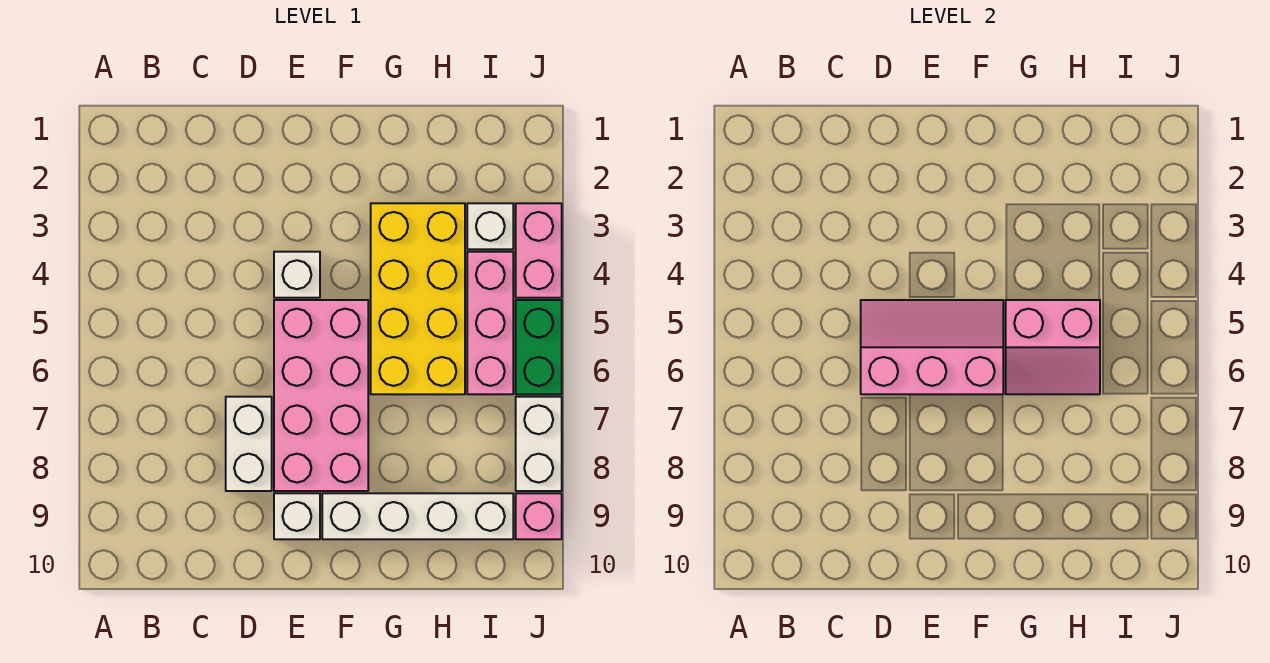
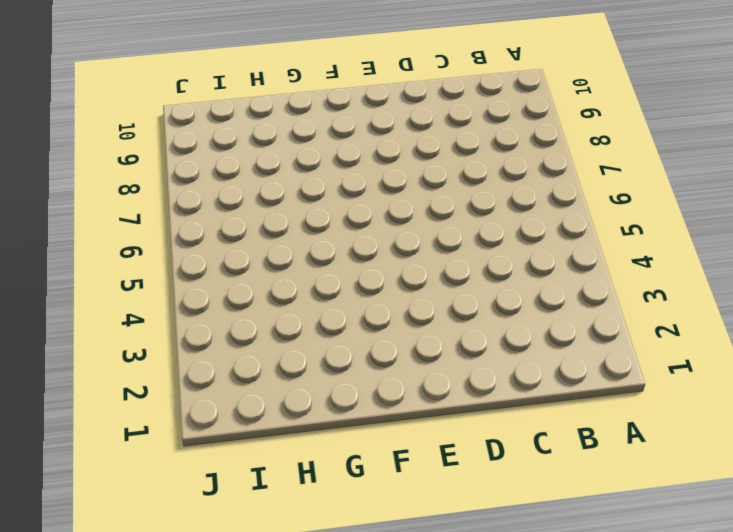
none -> white 1x2 brick [226,397,272,491]
none -> white 1x1 brick [274,252,320,298]
none -> pink 2x4 brick [274,300,368,491]

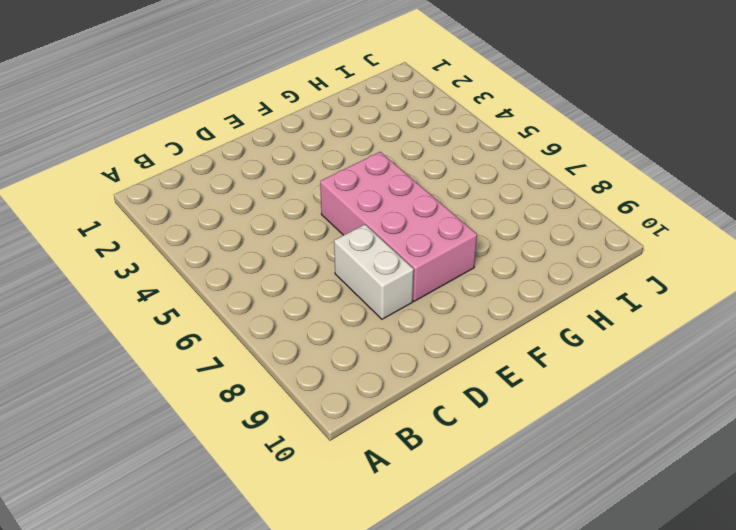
none -> white 1x1 brick [274,252,320,298]
none -> white 1x1 brick [274,493,320,539]
none -> white 1x4 brick [322,493,513,539]

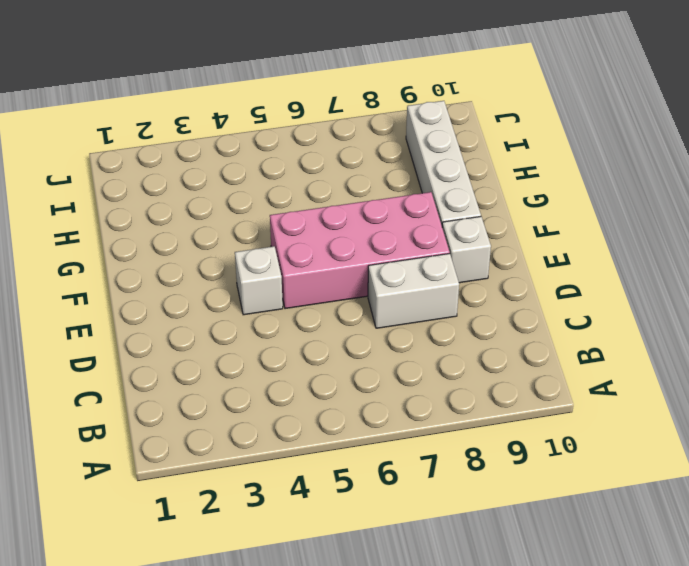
none -> yellow 2x4 brick [371,203,465,394]
none -> white 1x1 brick [467,203,513,249]
none -> pink 1x3 brick [467,252,513,394]

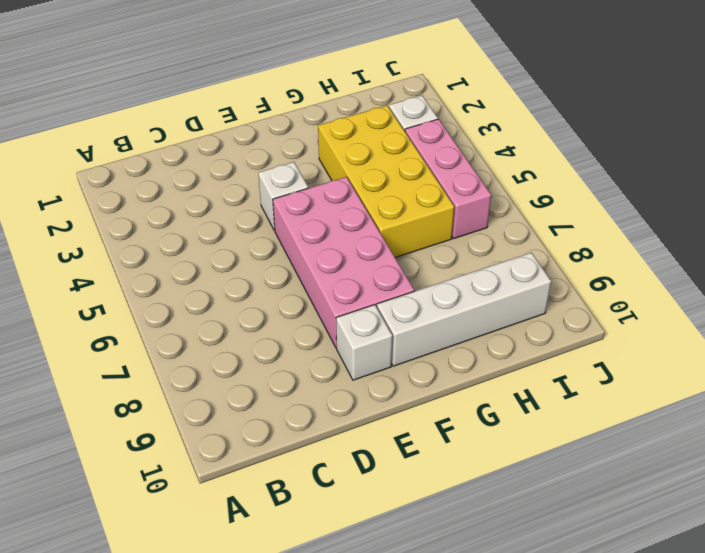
none -> white 1x2 brick [226,397,272,491]
none -> pink 1x2 brick [516,203,562,298]
none -> green 1x2 brick [516,300,562,394]

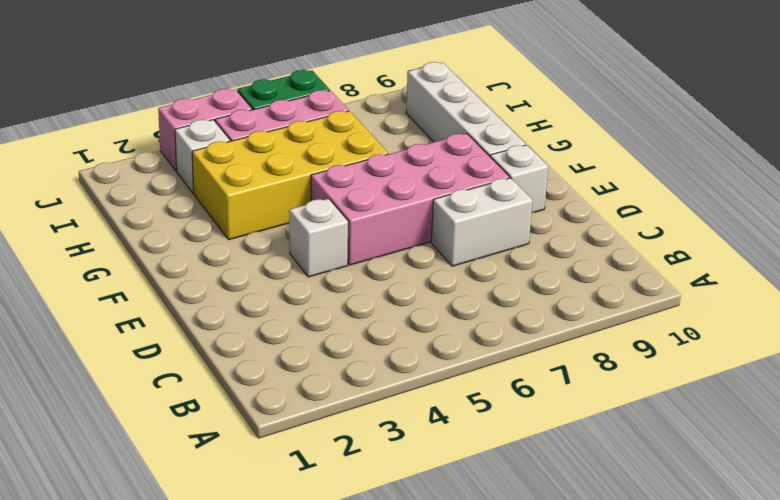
none -> white 1x2 brick [516,397,562,491]
none -> pink 1x1 brick [516,493,562,539]
none -> pink 2x3 slope [861,300,1003,394]

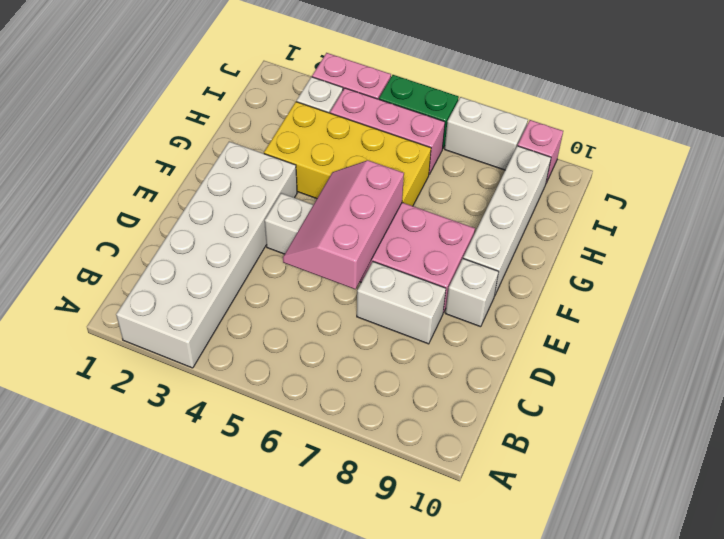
white 2x6 brick [116,142,297,368] -> none
none -> pink 2x2 slope [1006,300,1100,394]

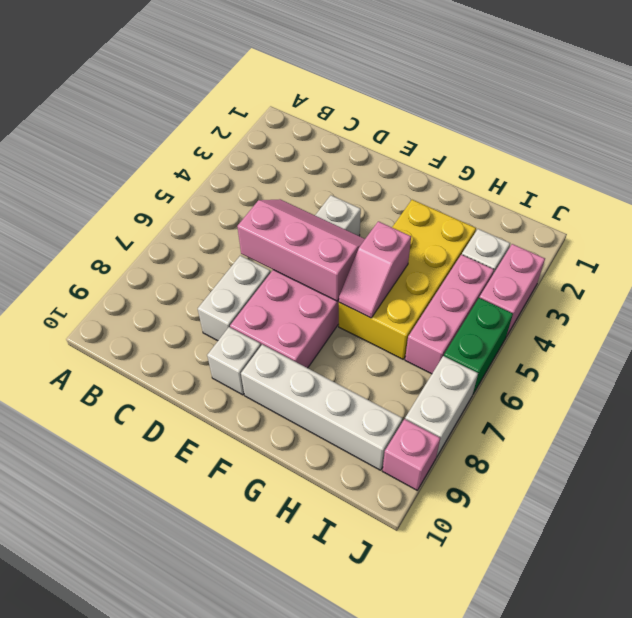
pink 1x2 slope [339,221,411,318] -> pink 2x2 slope [1006,300,1100,394]

